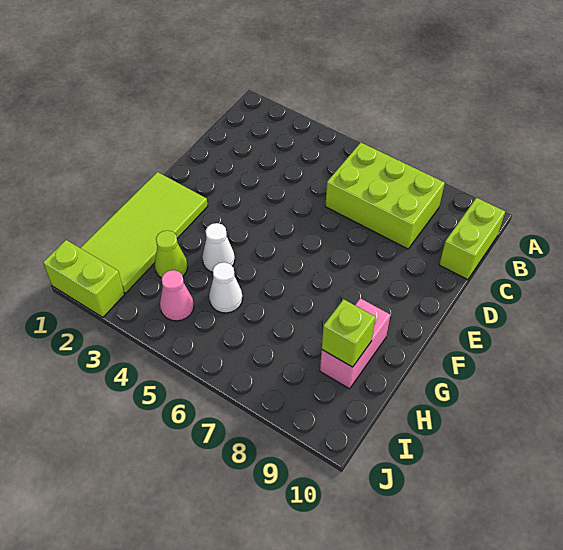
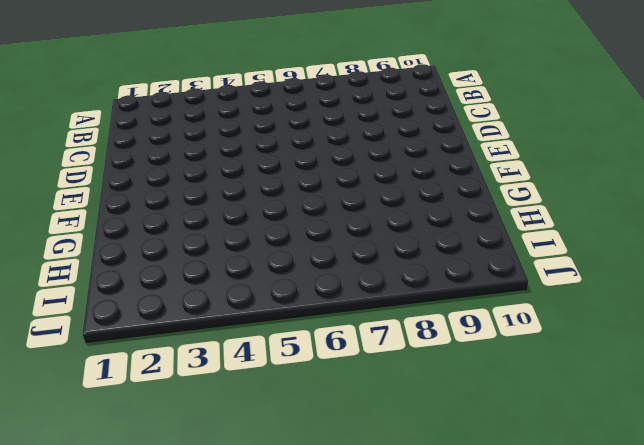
none -> lime 2x3 brick [325,142,445,249]
none -> lime 1x2 brick [439,198,505,280]

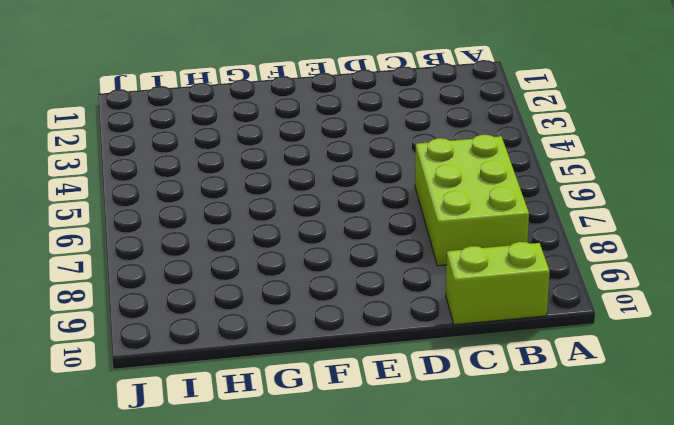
none -> lime 2x4 tile [81,172,208,293]
none -> white 1x1 cone [202,223,235,272]

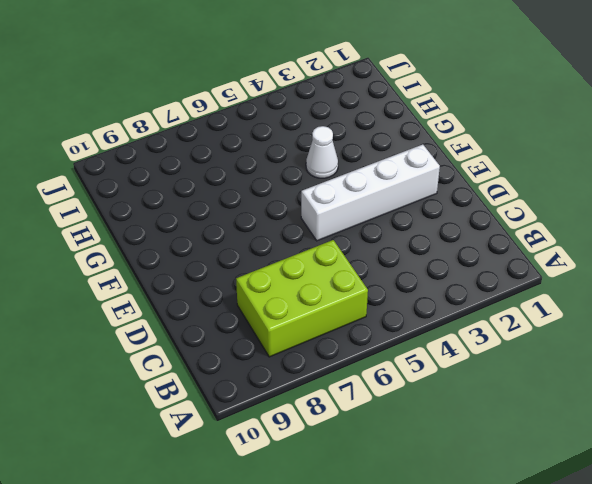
white 1x4 brick [301,144,440,241] -> none
none -> lime 1x2 brick [439,198,505,280]
none -> lime 2x4 tile [81,172,208,293]

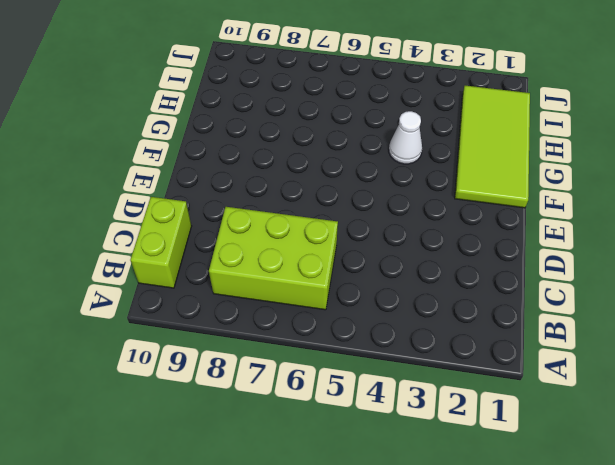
none -> pink 1x2 brick [320,298,390,389]
none -> lime 1x1 cone [155,230,188,278]

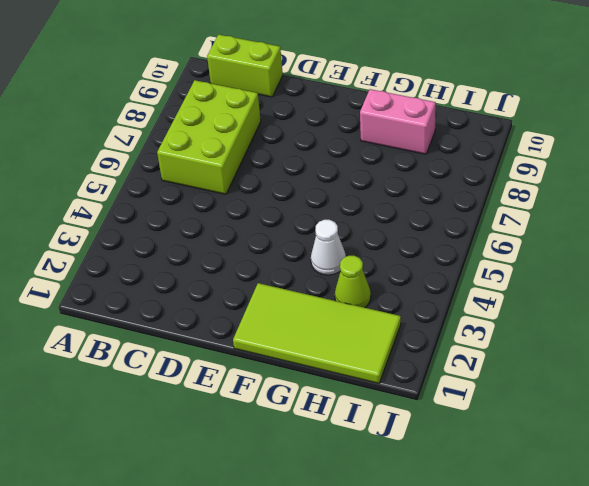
none -> white 1x1 cone [209,262,243,313]
none -> pink 1x1 cone [160,270,194,321]

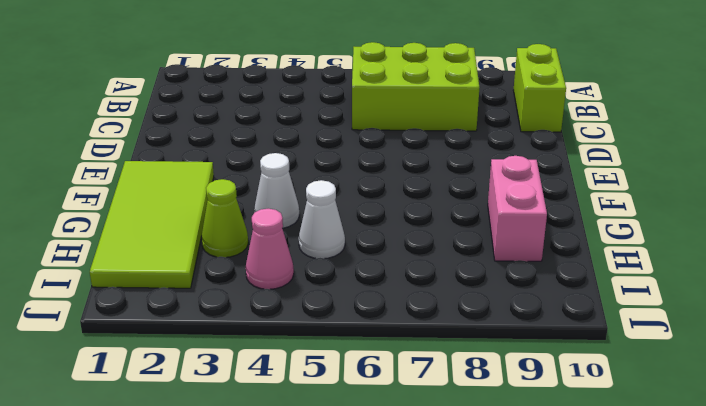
none -> lime 1x2 brick [43,240,125,317]
none -> lime 1x1 brick [322,299,375,367]

